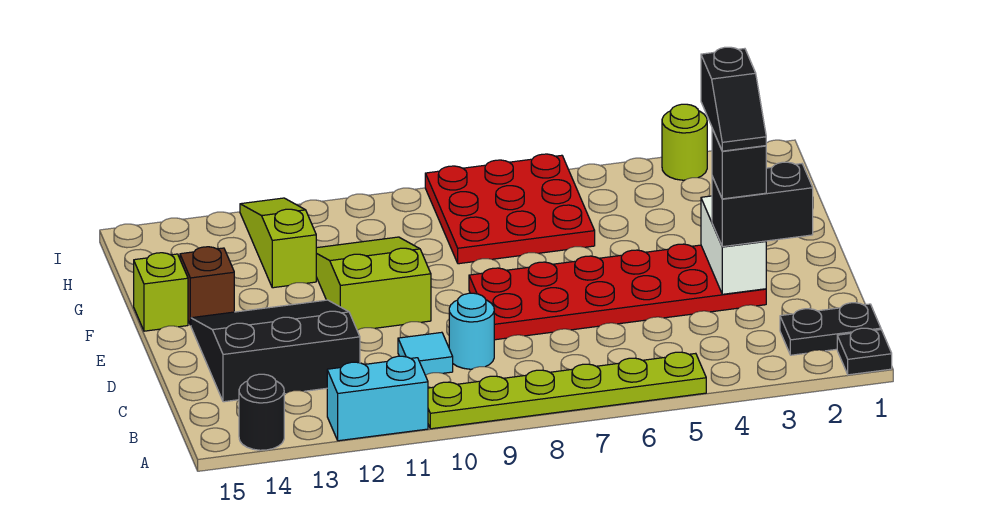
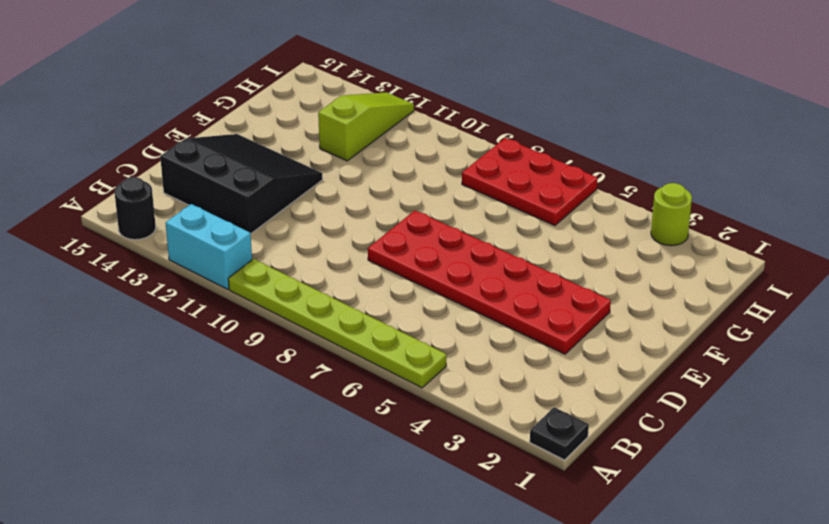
red 2x3 plate [462,138,598,226] -> red 3x3 plate [425,154,595,264]
none -> black 1x2 plate [780,303,881,355]
none -> cyan 1x1 round brick [449,293,494,369]
none -> cyan 1x1 tile [398,332,453,375]

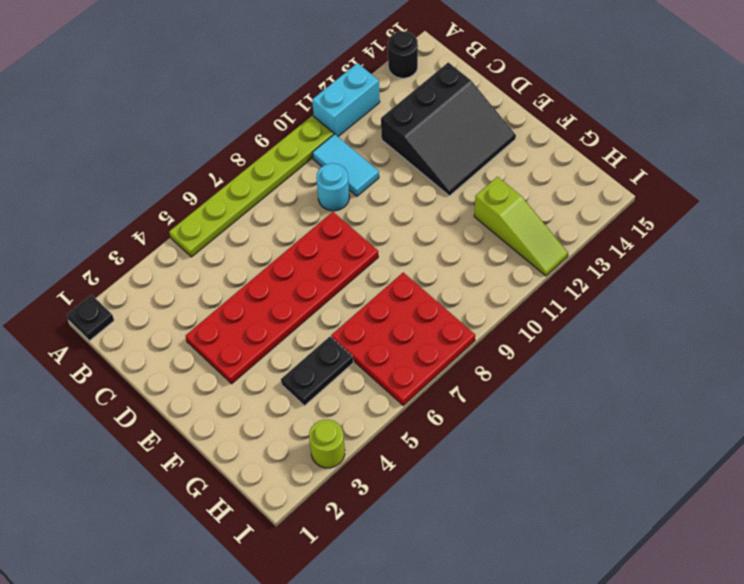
cyan 1x2 tile [312,134,379,196] -> cyan 1x1 tile [398,332,453,375]
black 1x2 plate [281,337,353,406] -> black 1x2 plate moved to [780,303,881,355]
none -> lime 2x3 slope [316,237,431,330]
none -> brown 1x1 brick [180,247,234,325]
none -> lime 1x1 brick [134,253,188,331]

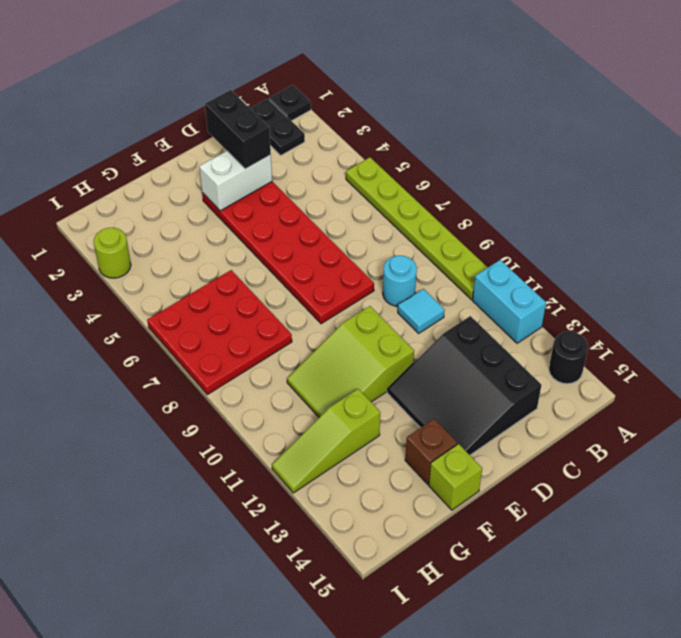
none -> black 1x1 brick [712,129,766,199]
none -> black 1x2 slope [701,47,766,151]

